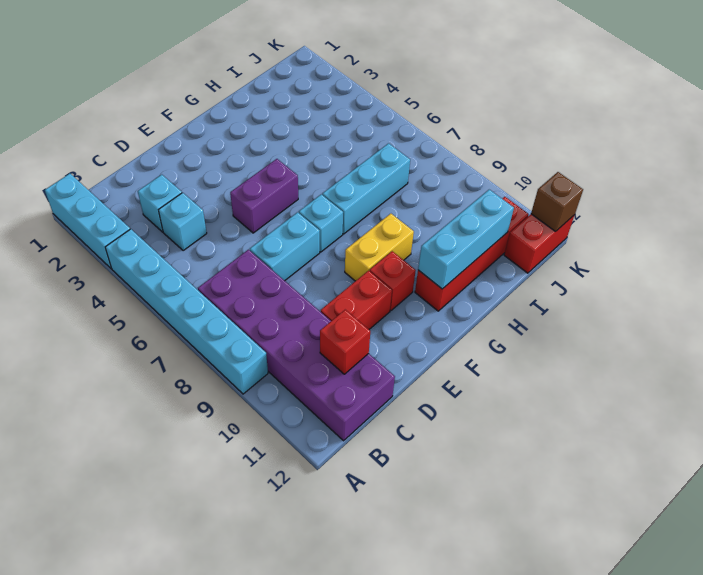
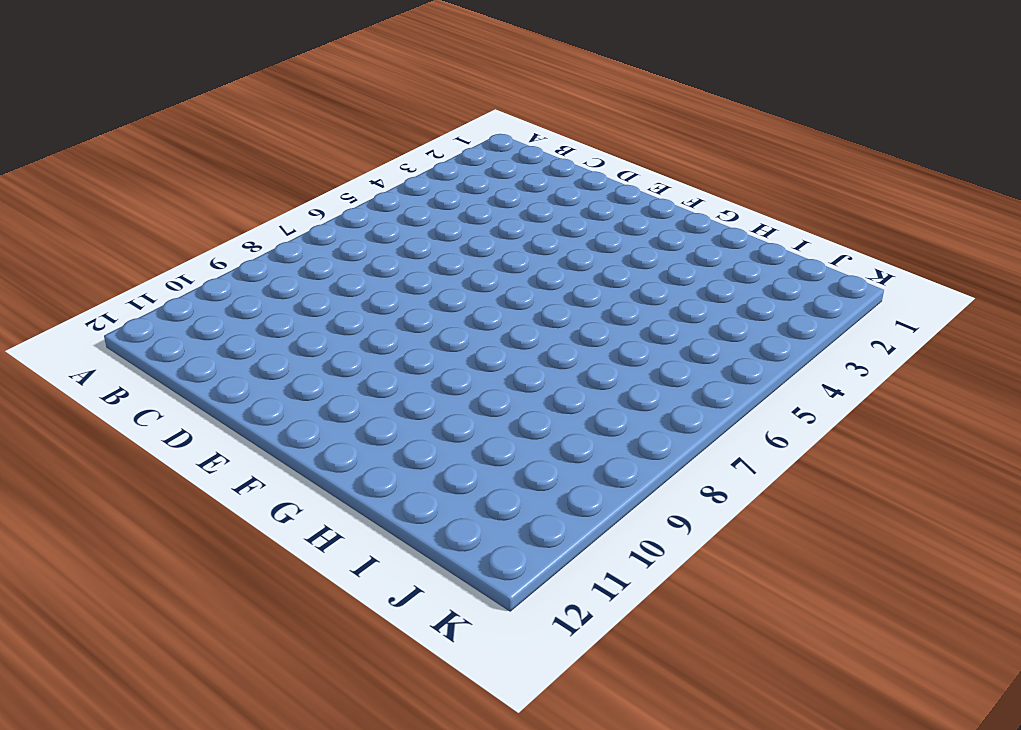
none -> cyan 1x3 brick [45,174,130,269]
none -> cyan 1x6 brick [105,229,268,394]
none -> purple 2x6 brick [198,250,395,441]

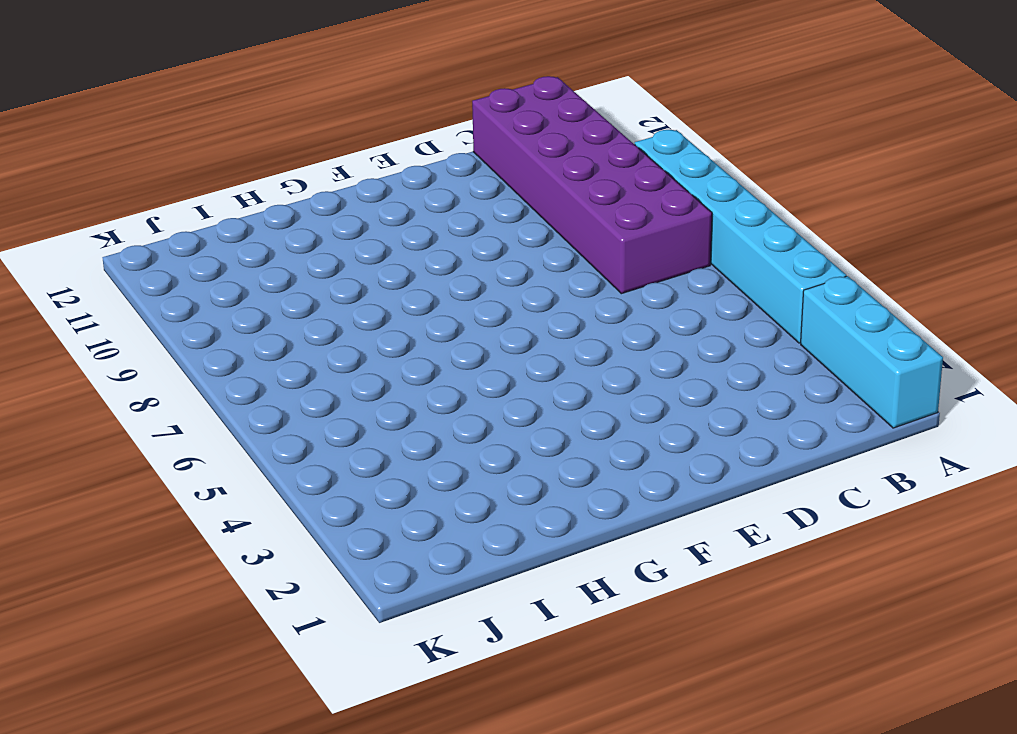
none -> cyan 1x1 brick [138,175,182,232]
none -> cyan 1x1 brick [159,193,207,251]
none -> cyan 1x2 brick [250,212,320,281]

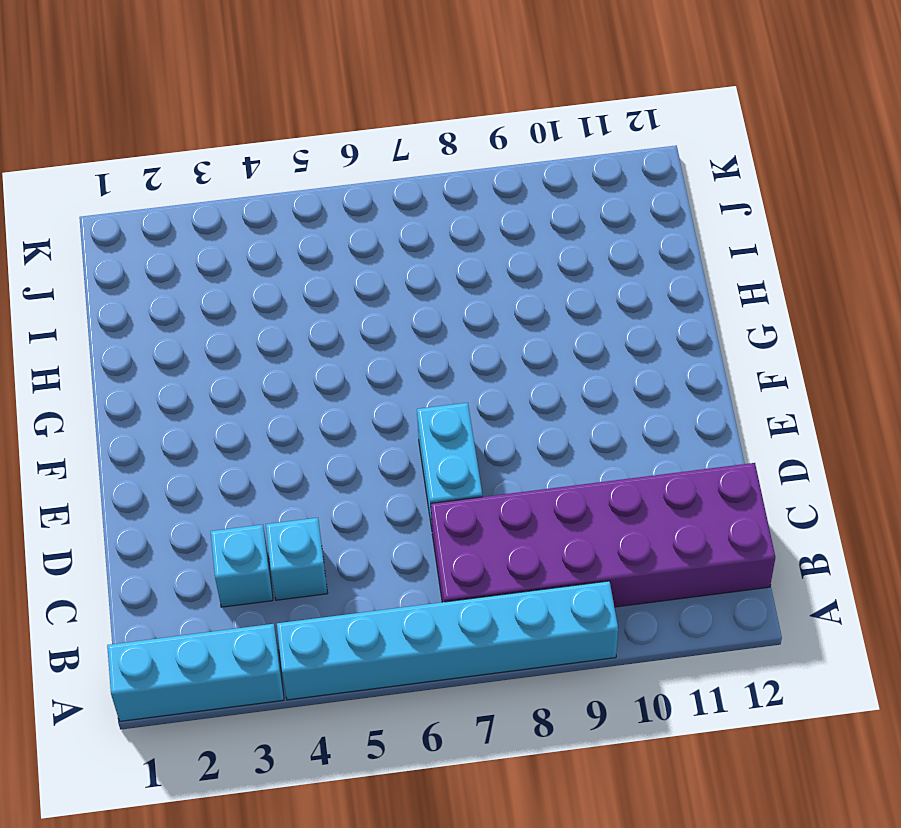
none -> red 1x2 brick [321,270,392,329]
none -> purple 1x2 brick [230,159,298,233]
none -> cyan 1x1 brick [299,194,343,252]

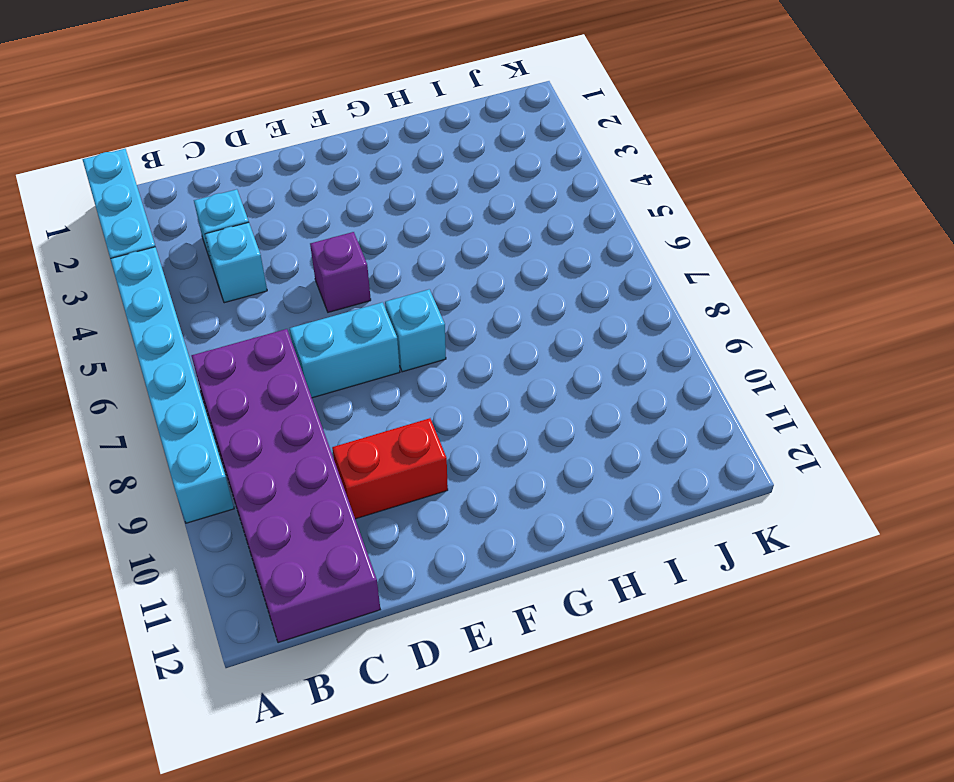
purple 1x1 brick [310,232,371,312] -> purple 1x2 brick [230,159,298,233]
none -> yellow 1x2 brick [345,214,414,281]
none -> red 1x1 brick [370,251,416,311]
none -> cyan 1x3 brick [322,143,410,234]

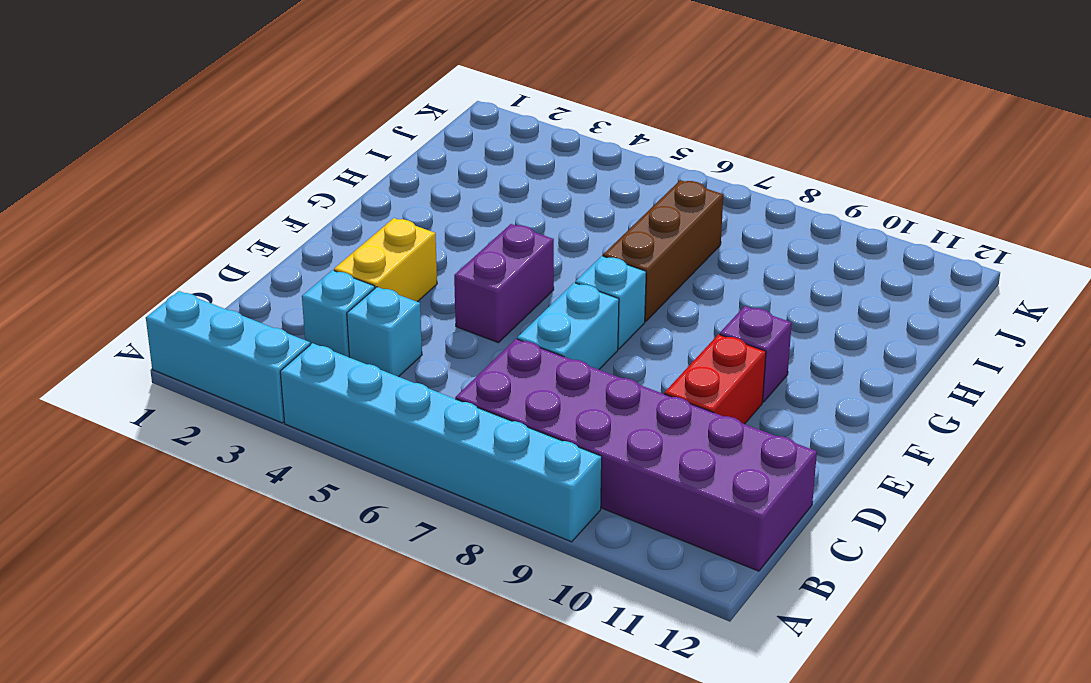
yellow 1x2 brick [334,218,437,302] -> yellow 1x2 brick moved to [345,214,414,281]
purple 1x1 brick [720,306,792,402] -> red 1x1 brick [370,251,416,311]
brown 1x3 brick [603,180,723,322] -> cyan 1x3 brick [322,143,410,234]
none -> red 1x4 brick [415,197,529,311]
none -> red 1x2 brick [504,214,574,273]
none -> red 1x1 brick [320,310,370,374]

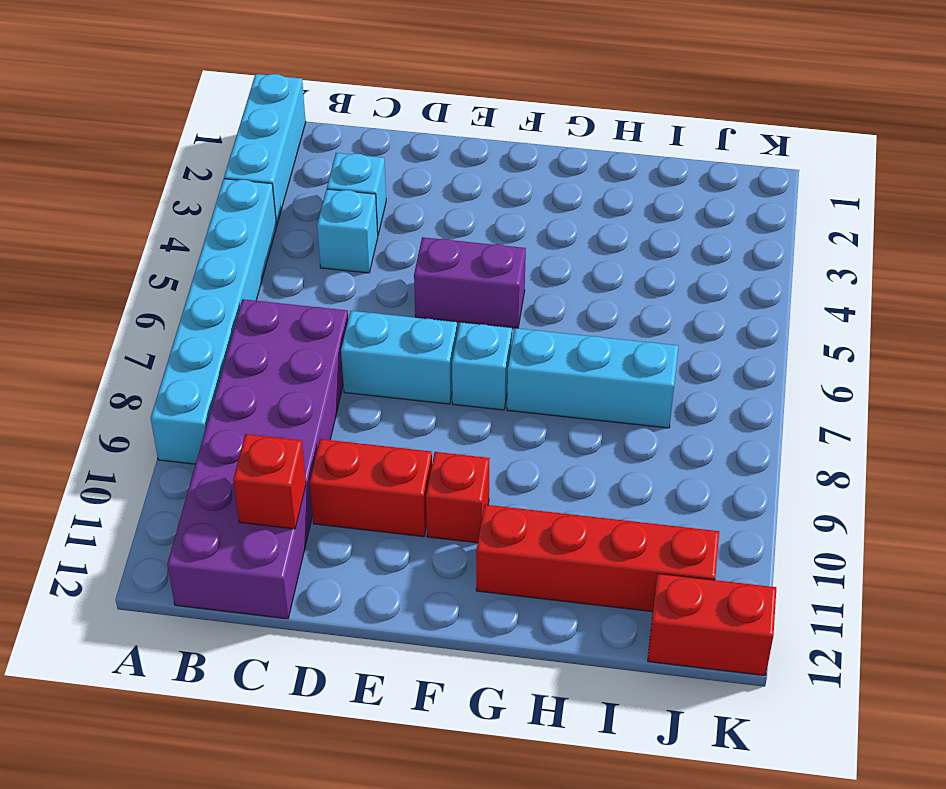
none -> yellow 1x2 brick [345,214,414,281]
none -> cyan 1x3 brick [418,190,514,289]
none -> brown 1x1 brick [531,172,583,231]

